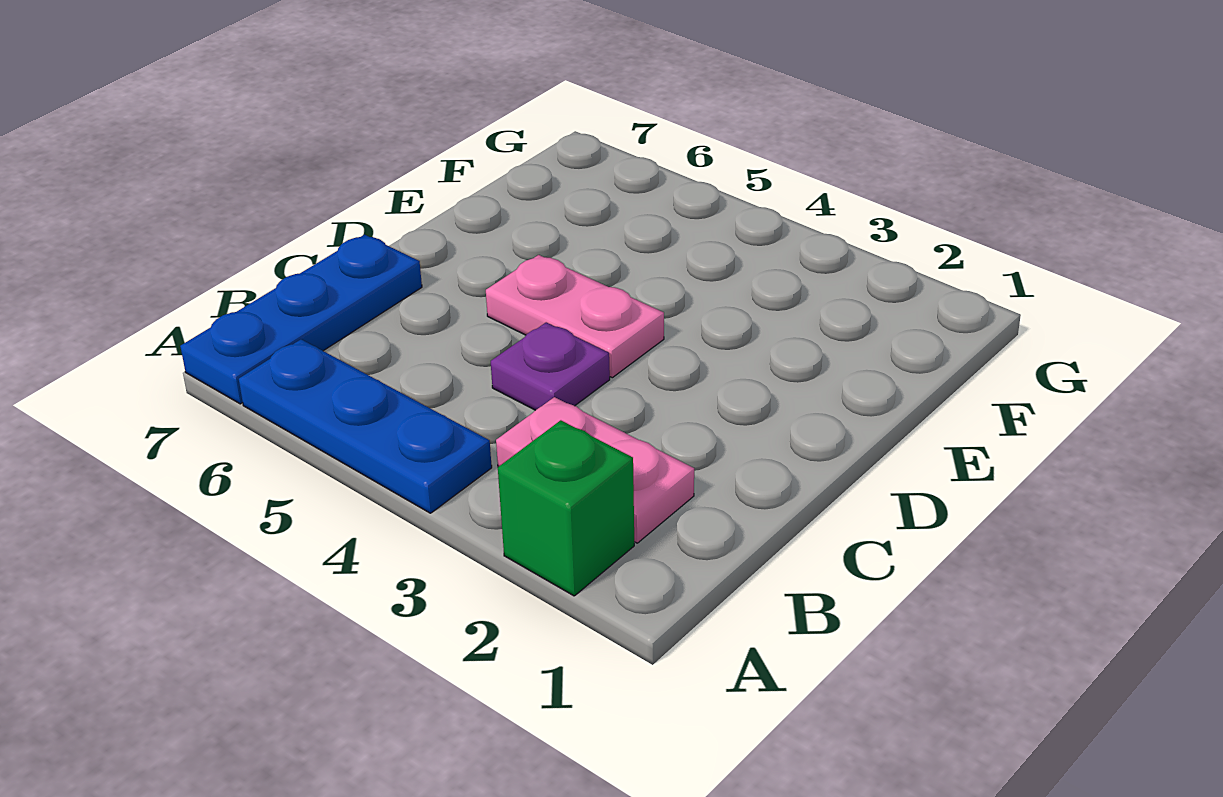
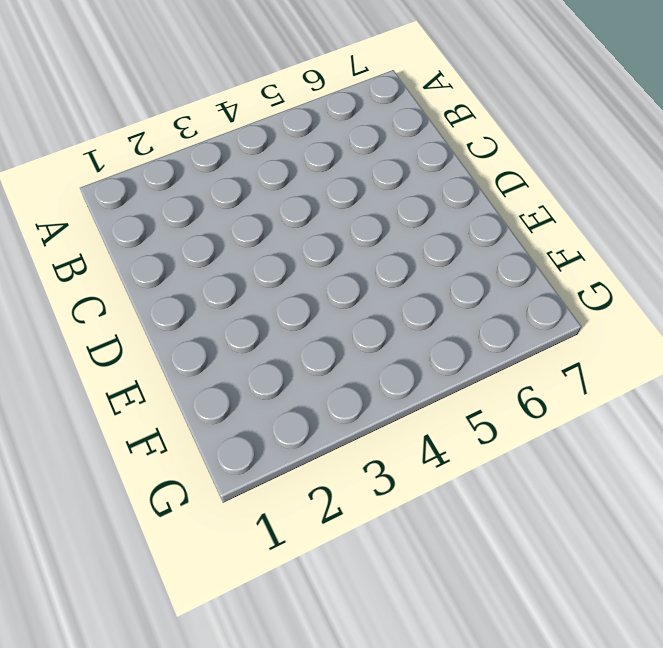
none -> green 1x1 brick [498,420,634,596]
none -> blue 1x3 plate [239,339,492,513]

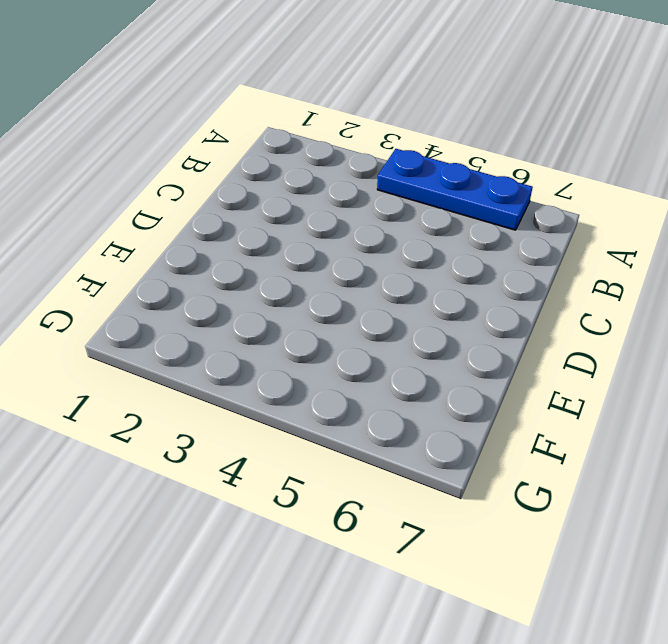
none -> green 1x1 brick [498,420,634,596]
none -> blue 1x3 plate [180,235,422,404]

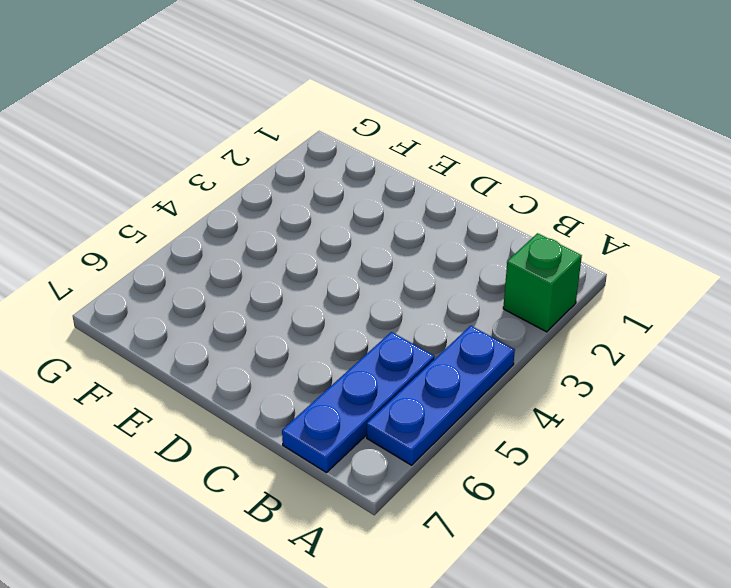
blue 1x3 plate [282,332,435,473] -> blue 1x3 plate turned to [180,235,422,404]
none -> pink 1x2 plate [496,397,694,543]
none -> purple 1x1 plate [491,322,610,410]

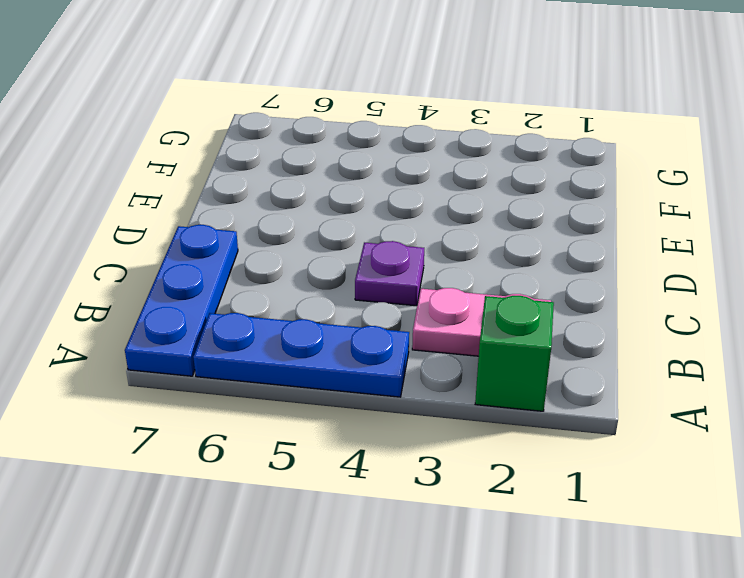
none -> pink 1x2 plate [486,255,664,378]

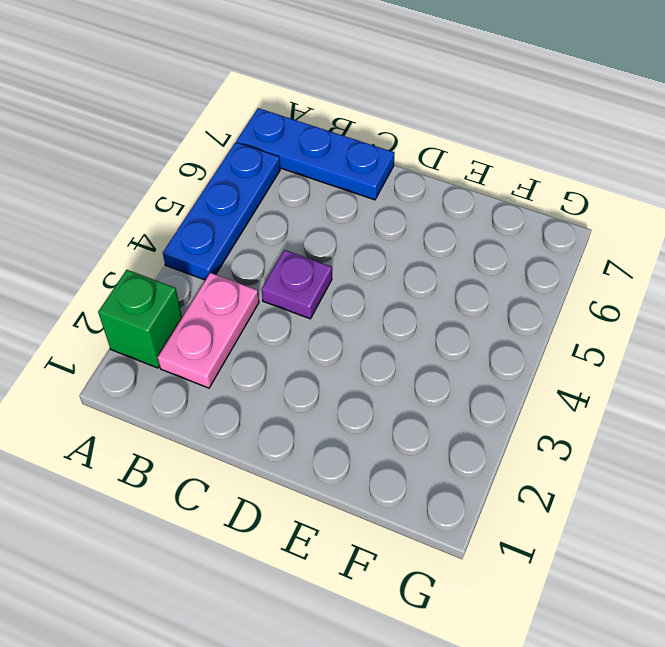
none -> pink 1x2 plate [486,255,664,378]

